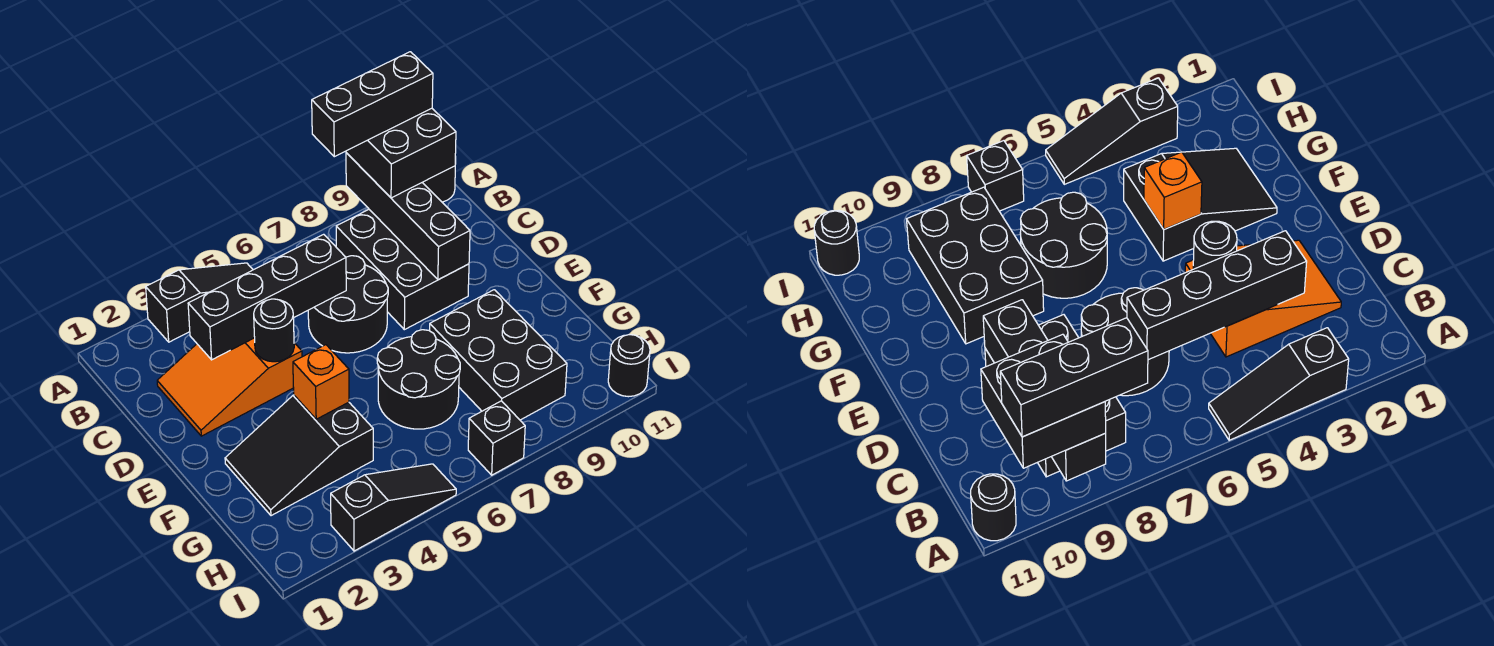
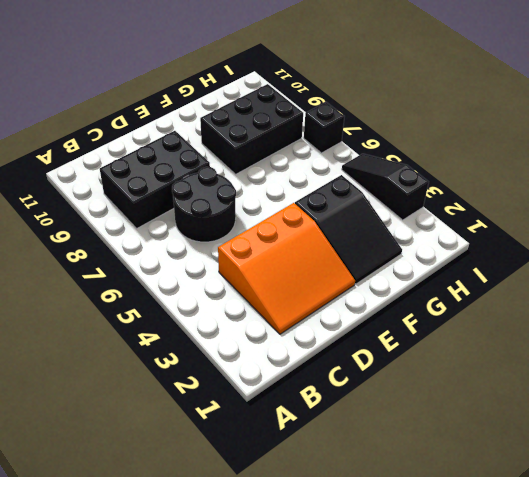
orange 3x3 slope [218,203,355,334] -> orange 2x3 slope [157,338,302,436]
none -> black 1x3 slope [146,263,253,342]
none -> black 1x1 round brick [422,158,456,202]
none -> black 2x2 round brick [377,330,460,429]

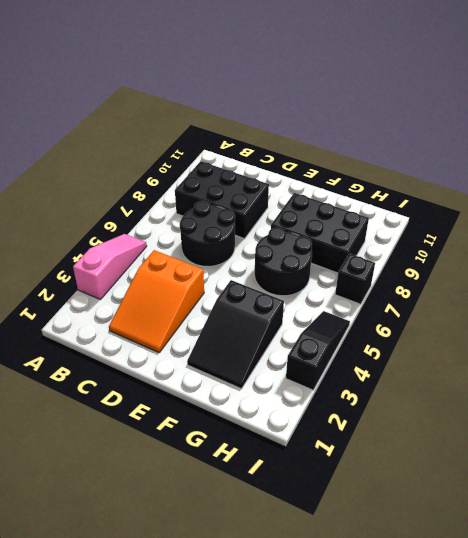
pink 1x3 slope [73,234,147,300] -> black 1x3 slope [146,263,253,342]
none -> black 1x1 round brick [422,158,456,202]
none -> black 1x1 round brick [608,335,650,397]
none -> black 1x4 brick [346,153,470,280]

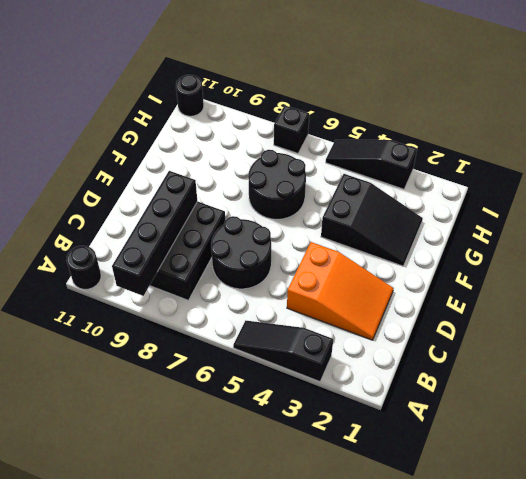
none -> black 2x3 brick [430,290,567,420]
none -> black 1x4 brick [188,234,346,360]
none -> black 1x1 round brick [254,299,294,362]

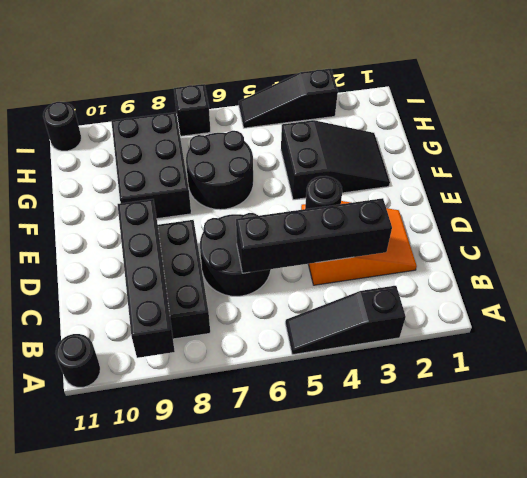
none -> orange 1x1 brick [293,345,349,419]
none -> black 2x2 brick [346,108,456,198]
none -> black 1x3 brick [312,52,433,157]

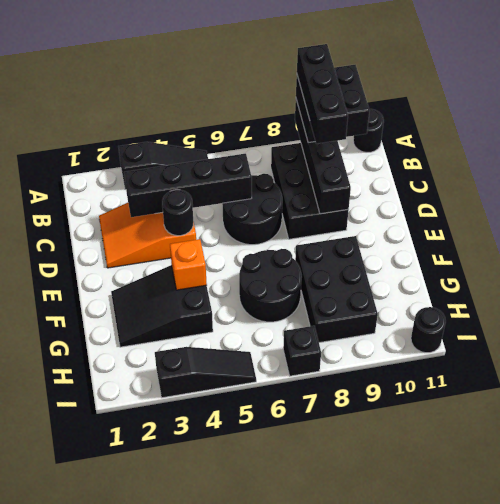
black 1x3 brick [297,44,348,144] -> black 1x3 brick turned to [312,52,433,157]

